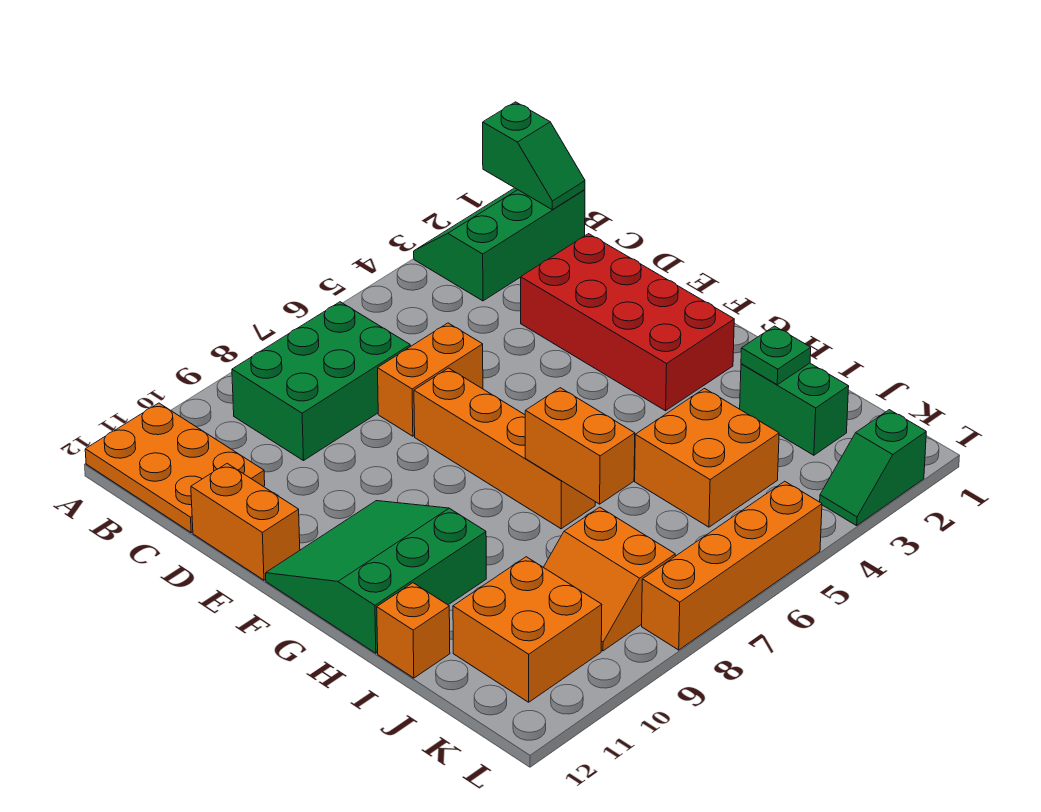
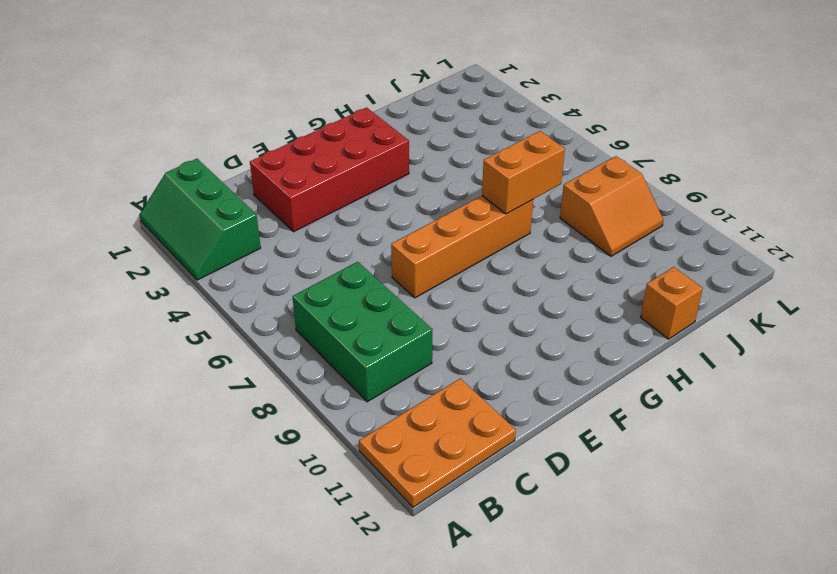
none -> orange 1x2 brick [378,323,483,436]
none -> orange 1x2 brick [191,464,300,580]
none -> green 3x3 slope [266,501,486,653]

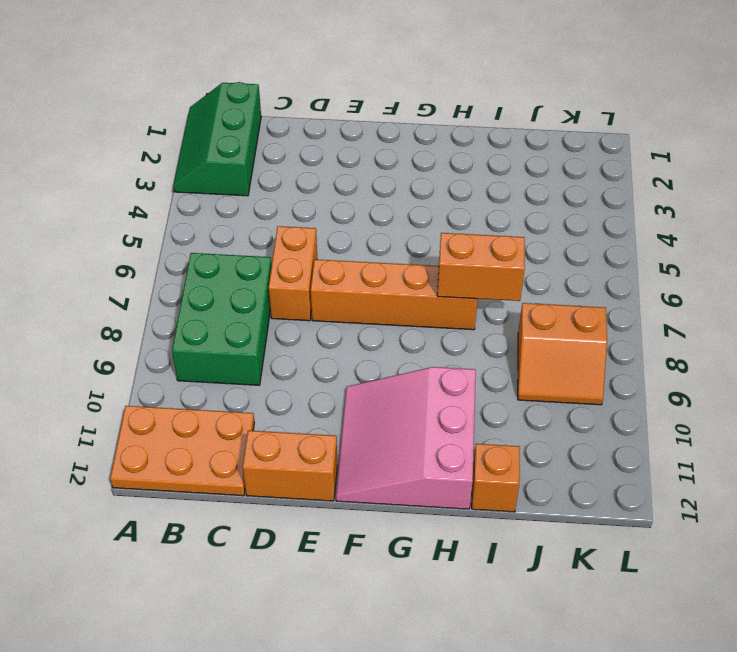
pink 3x3 slope [336,367,476,509] -> green 3x3 slope [266,501,486,653]
none -> red 2x4 brick [521,234,734,411]
none -> green 1x2 brick [740,363,849,455]
none -> orange 2x2 brick [635,389,779,527]

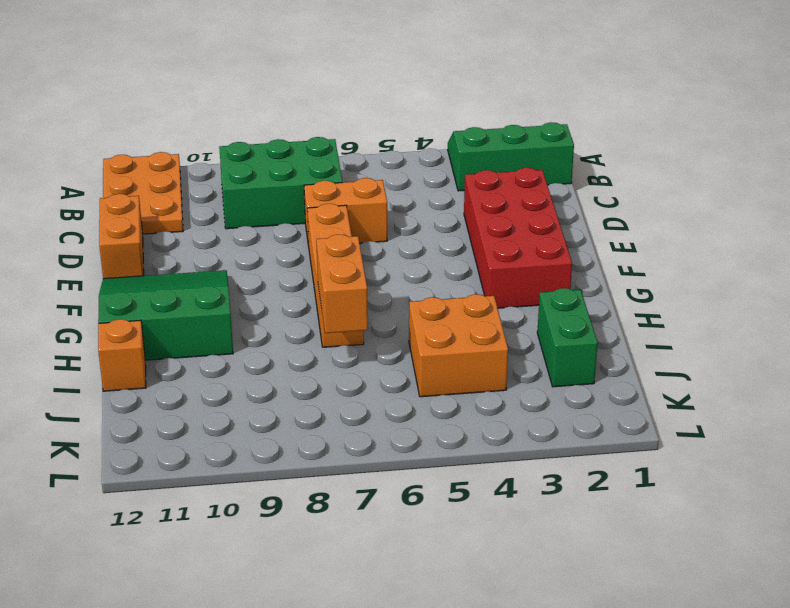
none -> orange 2x2 slope [544,507,675,651]
none -> orange 2x2 brick [453,557,602,702]
none -> green 1x2 slope [820,410,926,526]

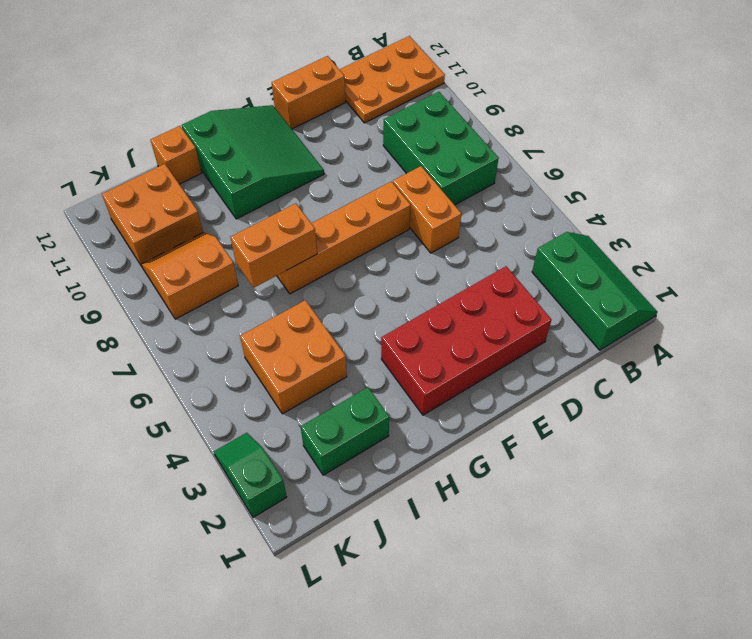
none -> orange 1x4 brick [642,481,822,650]
none -> green 1x2 slope [483,102,585,210]
none -> green 1x1 plate [741,326,811,385]

